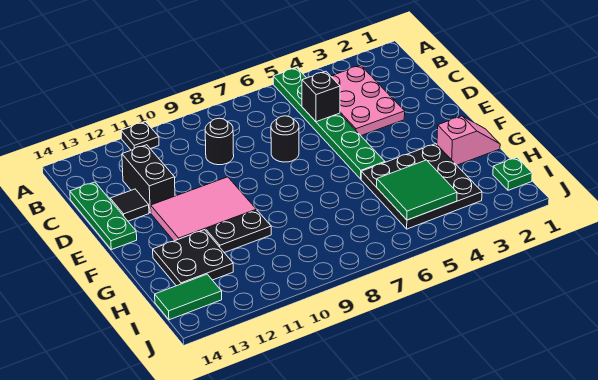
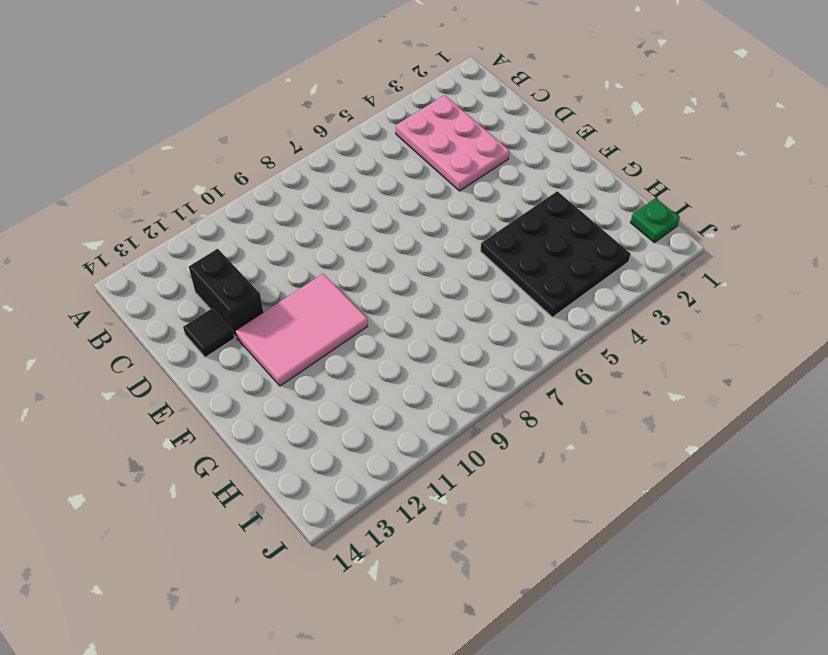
none -> green 1x6 plate [273,68,385,179]
none -> black 1x1 plate [121,122,159,150]
none -> black 1x1 round brick [205,118,234,165]

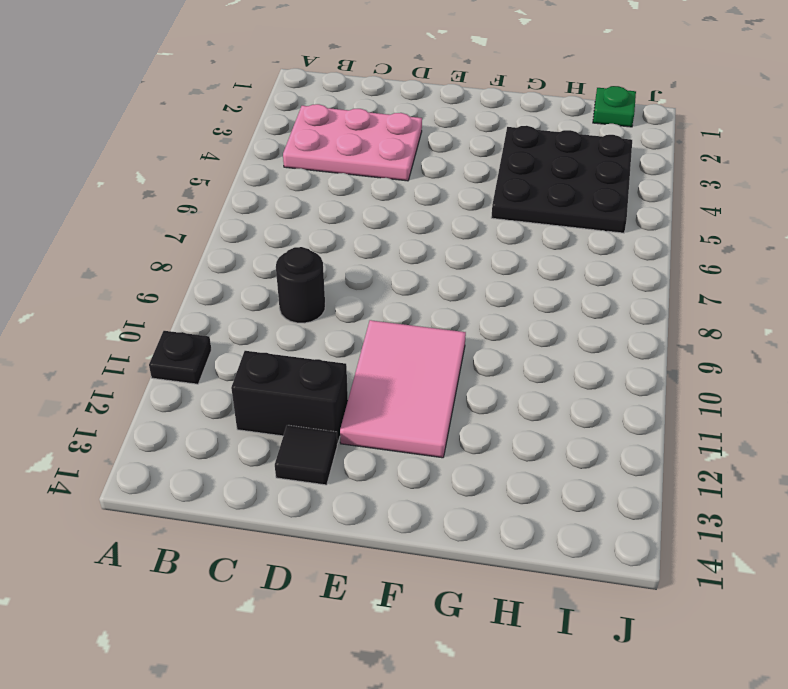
none -> green 1x6 plate [273,68,385,179]
none -> green 1x3 plate [70,182,137,250]
none -> black 1x1 round brick [271,116,299,162]

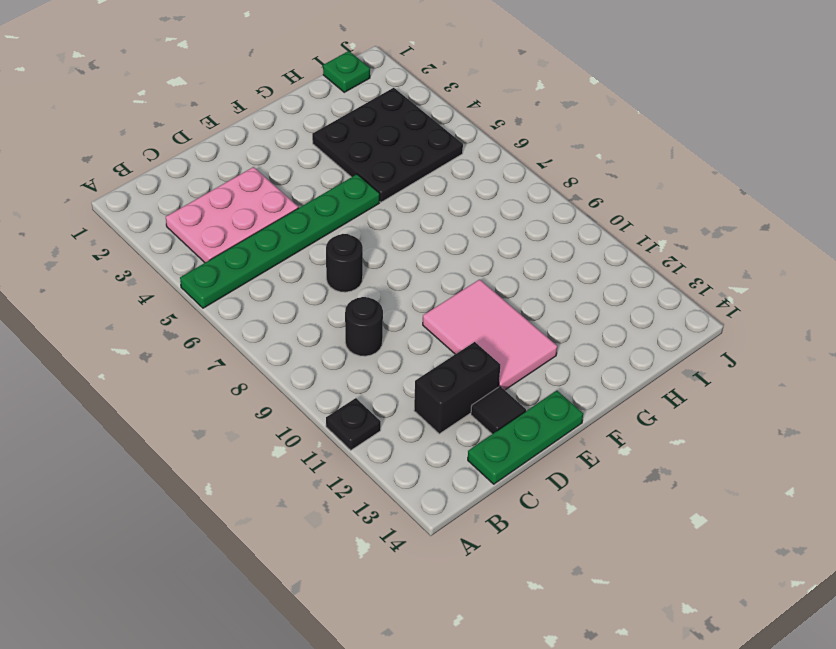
none -> pink 1x2 slope [437,116,500,165]
none -> black 1x2 plate [206,210,271,253]
none -> black 2x2 plate [153,230,233,286]

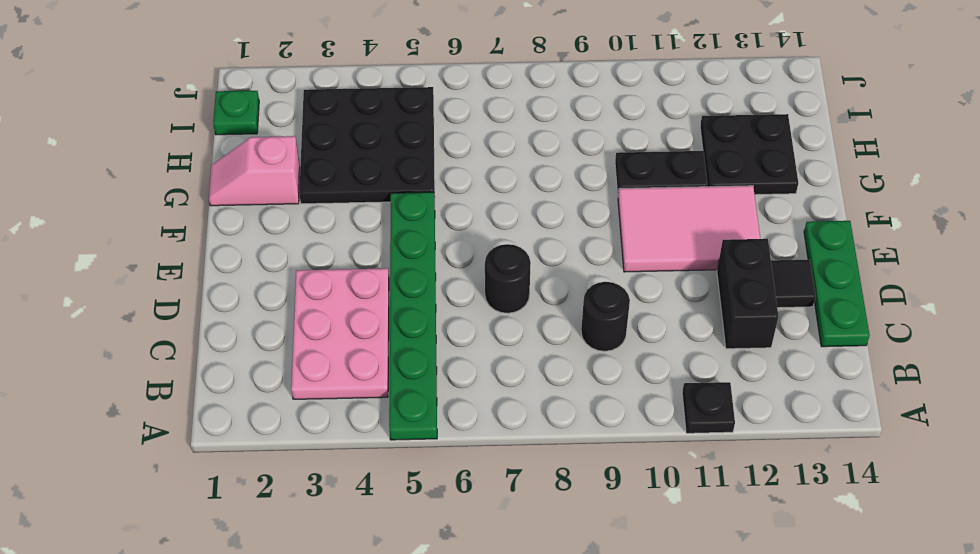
none -> green 1x2 tile [155,274,222,320]
none -> black 1x1 brick [302,71,340,122]
none -> green 2x2 tile [377,160,457,220]

